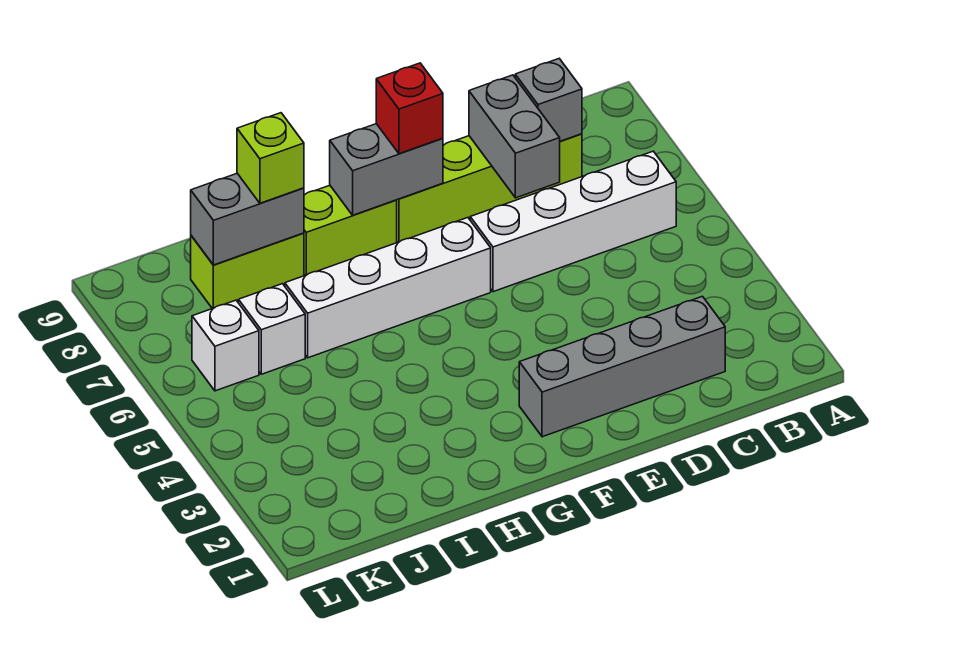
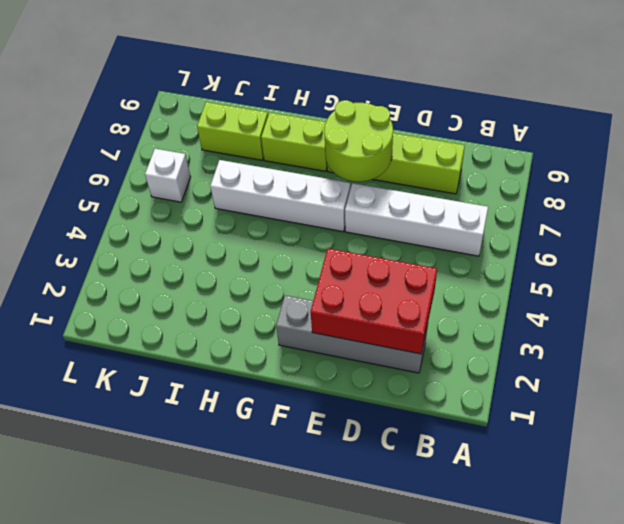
red 2x3 brick [311,248,437,354] -> none
lime 2x2 round brick [324,100,393,182] -> grey 1x2 brick [330,124,443,215]
none -> white 1x1 brick [238,284,305,374]
none -> grey 1x1 brick [515,59,582,141]
none -> grey 1x2 brick [469,75,560,198]

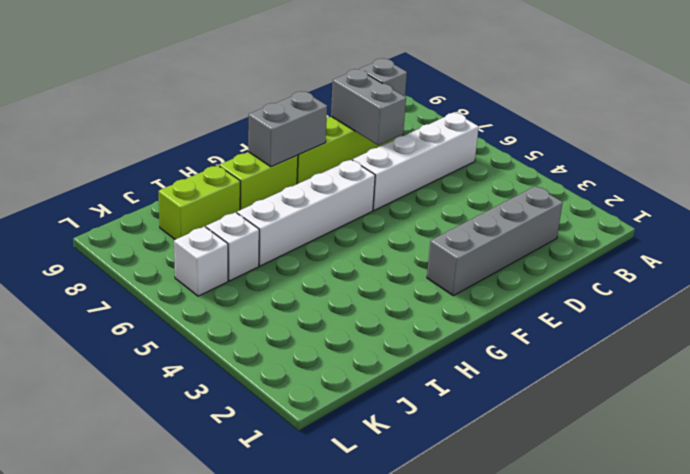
none -> grey 1x2 brick [191,173,304,265]
none -> red 1x1 brick [376,63,443,154]
none -> lime 1x1 brick [237,113,304,203]

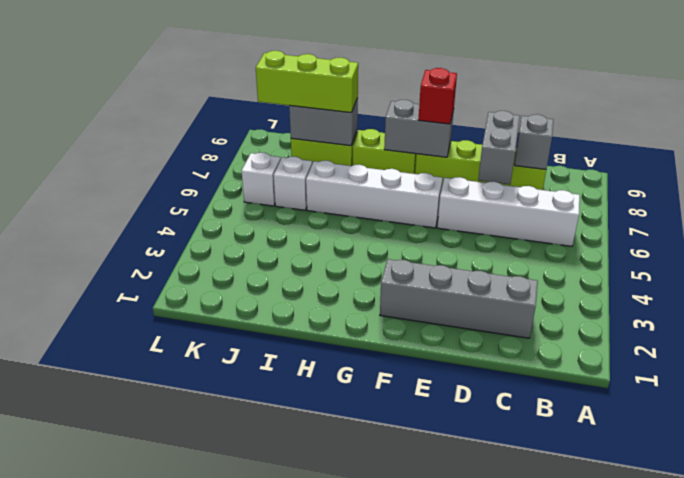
lime 1x3 brick [256,51,358,113] -> lime 1x1 brick [237,113,304,203]

